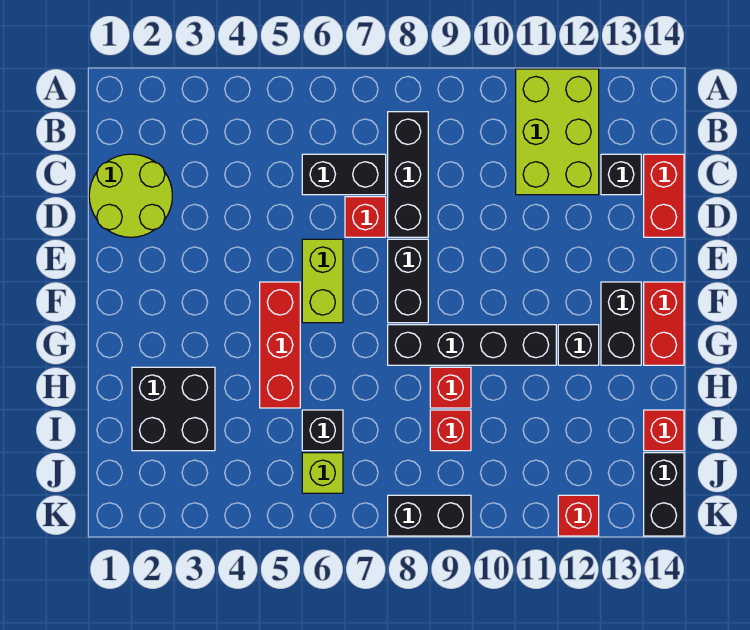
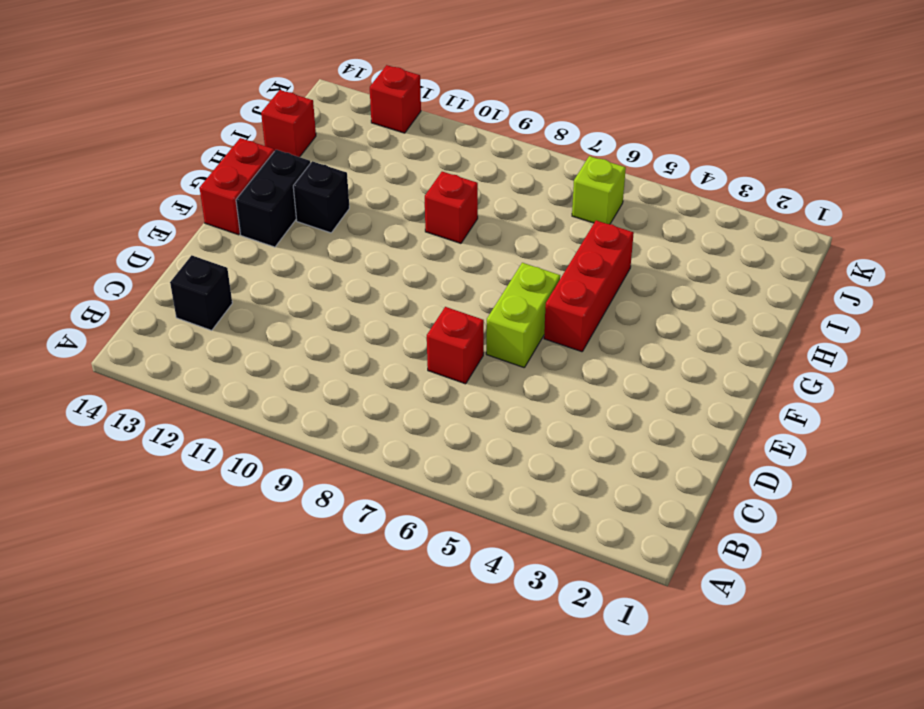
none -> lime 2x3 brick [516,69,599,195]
none -> black 1x3 brick [388,112,428,237]
none -> lime 2x2 round brick [89,154,172,237]

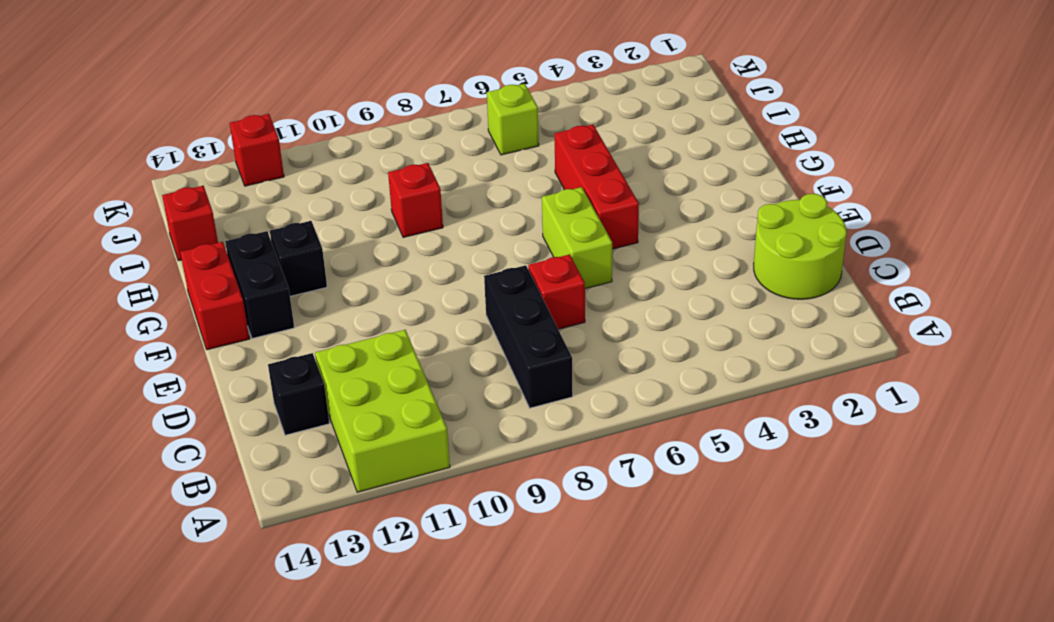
none -> black 1x2 brick [302,154,386,195]
none -> red 1x2 brick [644,154,684,237]
none -> black 1x2 brick [388,239,428,323]

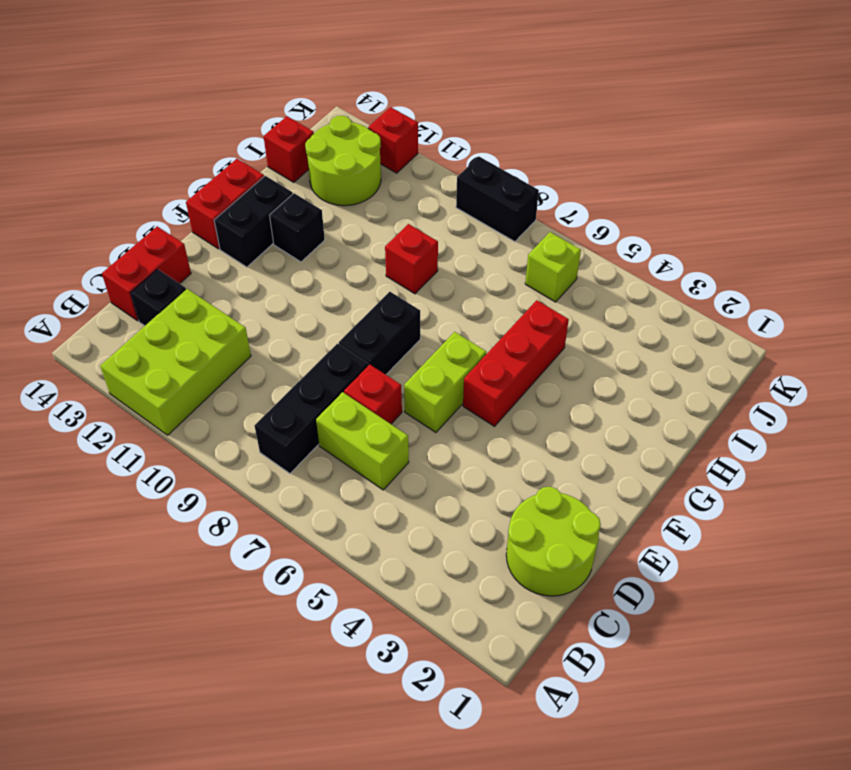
lime 1x2 brick [316,392,409,490] -> black 1x2 brick [302,154,386,195]
lime 2x2 round brick [305,116,381,206] -> none
none -> black 1x4 brick [388,325,556,365]
none -> black 2x2 brick [132,367,215,451]
none -> black 1x1 brick [302,410,343,451]

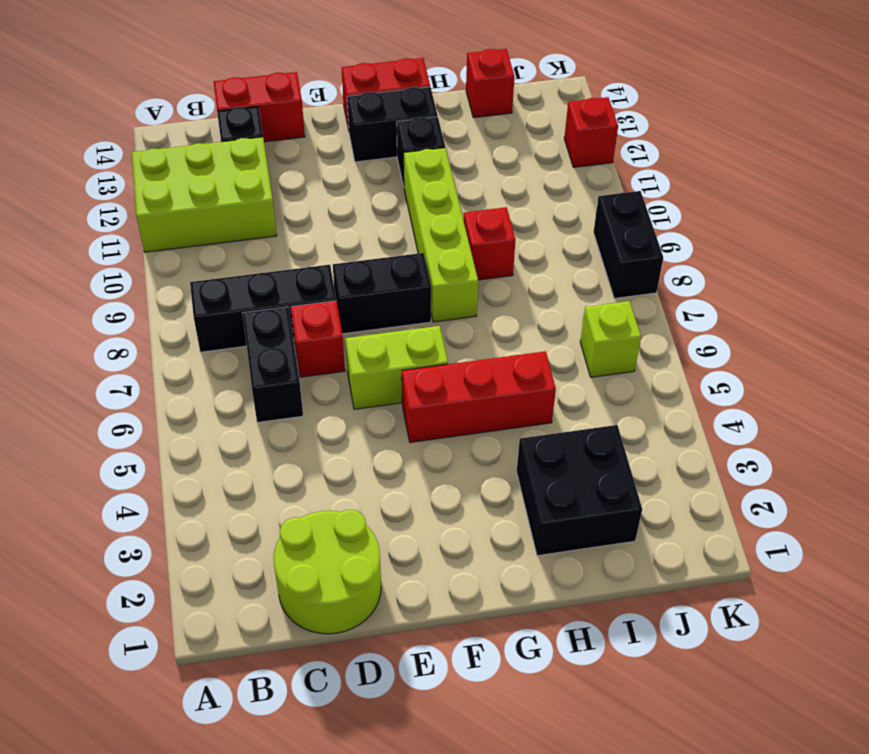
lime 1x4 brick [404,148,478,322] -> black 1x4 brick [388,325,556,365]
none -> black 1x1 brick [302,410,343,451]
none -> red 1x1 brick [430,410,471,451]
none -> black 1x2 brick [644,453,684,536]

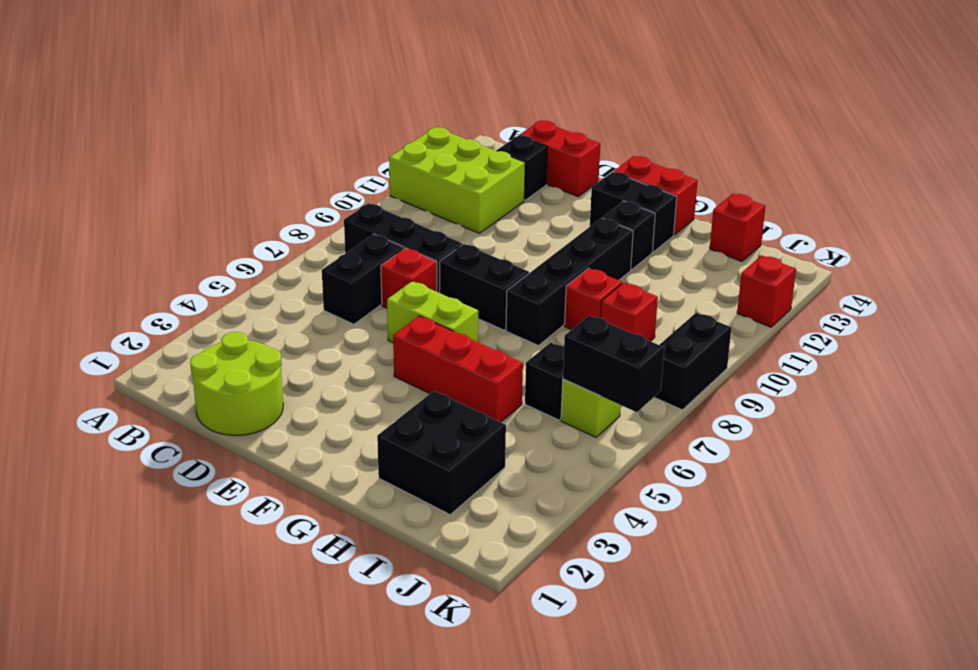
black 1x2 brick [563,315,664,412] -> black 1x2 brick moved to [644,453,684,536]

